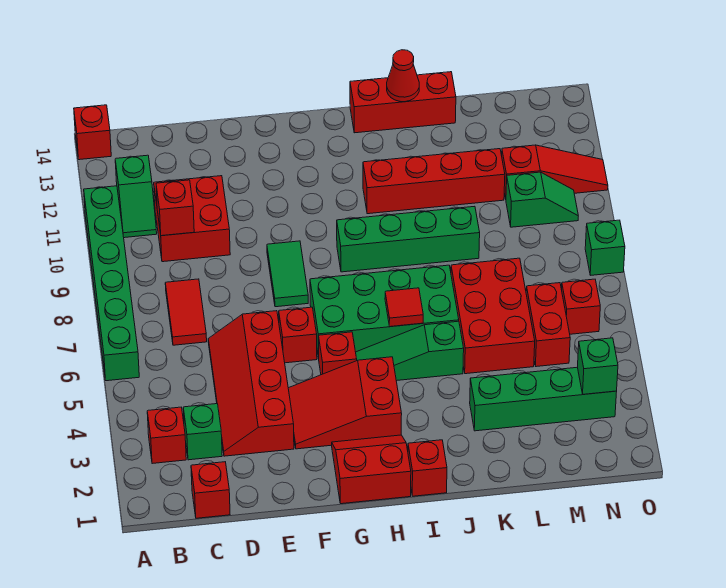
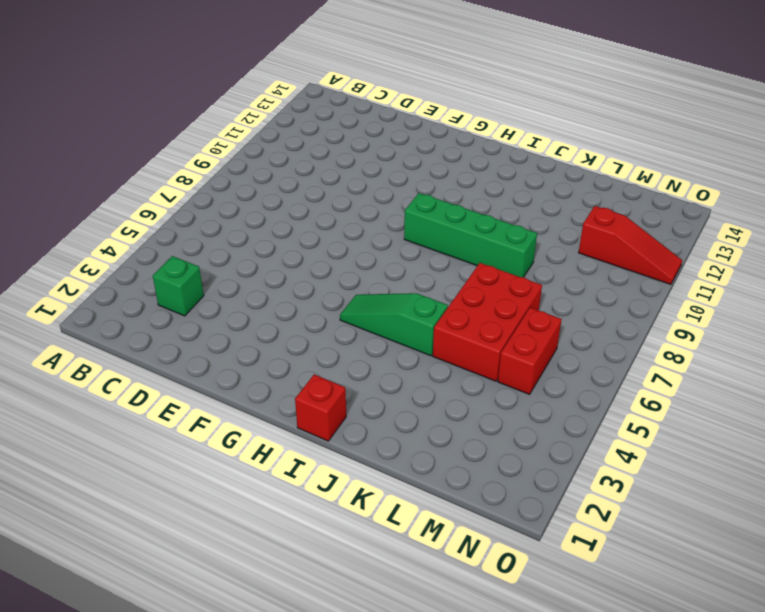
none -> green 1x6 brick [84,186,139,381]
none -> red 1x1 brick [74,105,111,160]
none -> red 1x1 brick [147,407,186,464]
none -> green 1x2 slope [115,155,157,238]

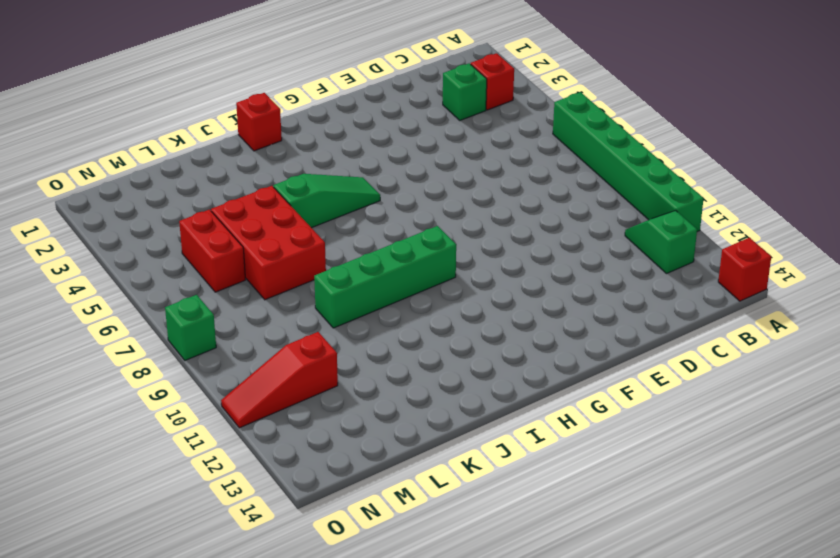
none -> red 1x1 brick [191,462,230,518]
none -> red 1x2 tile [165,279,207,345]
none -> red 2x2 brick [154,176,230,262]
none -> red 2x4 slope [208,311,294,456]

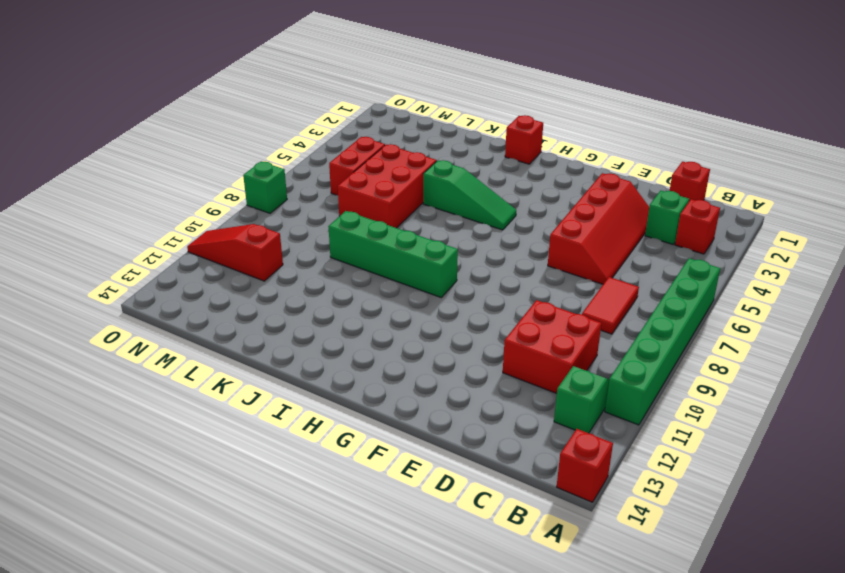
none -> red 2x3 slope [288,357,402,449]
none -> red 1x1 brick [279,307,317,363]
none -> green 1x2 tile [267,241,308,307]
none -> red 2x2 slope [332,435,411,504]

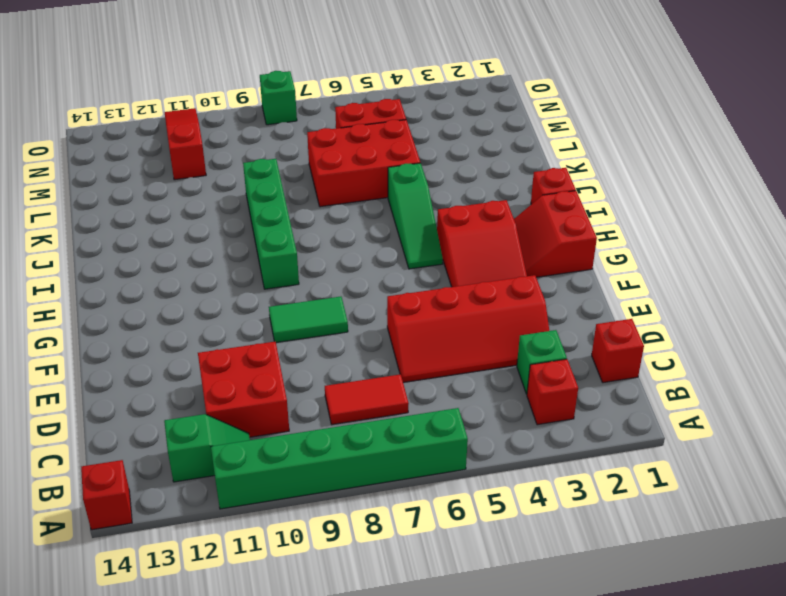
none -> red 1x1 brick [279,307,317,363]
none -> red 1x1 brick [319,332,357,375]
none -> green 2x4 brick [310,265,459,359]
none -> red 1x4 brick [363,149,505,214]

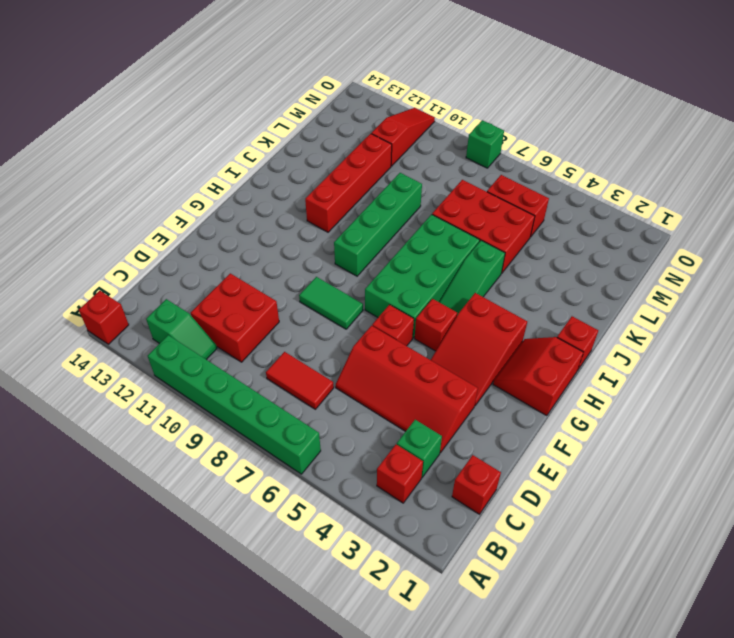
none -> red 1x3 brick [350,72,456,133]
none -> green 1x4 brick [470,367,617,431]
none -> green 1x2 slope [506,172,578,227]
none -> red 1x1 brick [562,279,600,334]

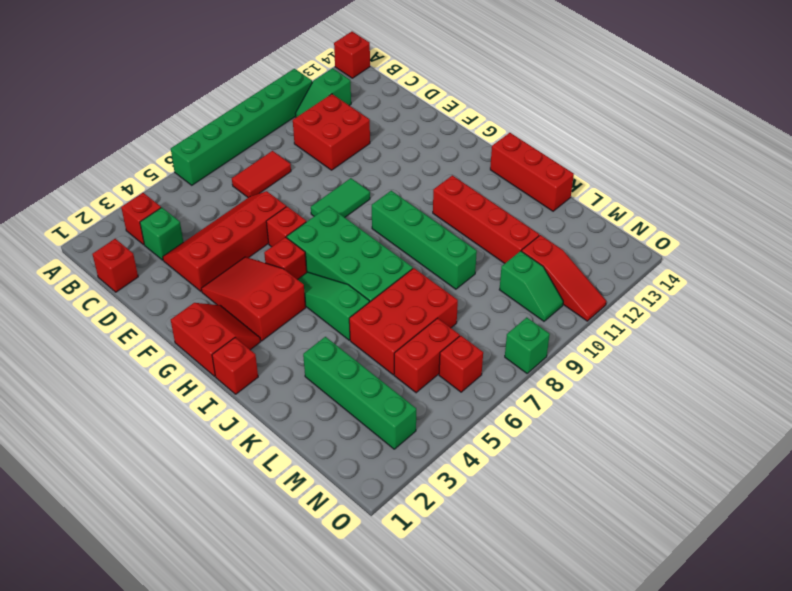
none -> red 1x1 brick [156,180,194,236]
none -> red 1x1 tile [385,288,423,327]
none -> red 1x1 cone [387,50,419,102]
none -> green 1x1 brick [578,338,618,394]

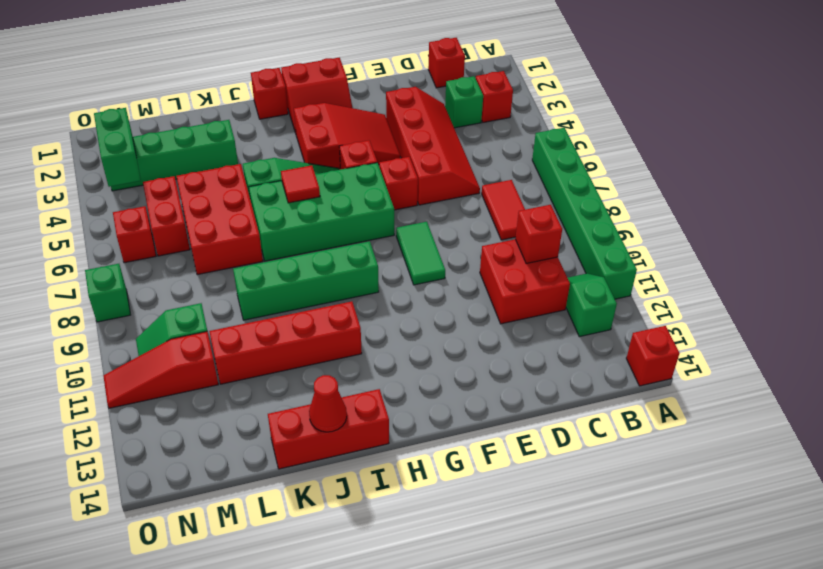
green 1x2 brick [94,108,141,187] -> green 1x1 brick [578,338,618,394]

